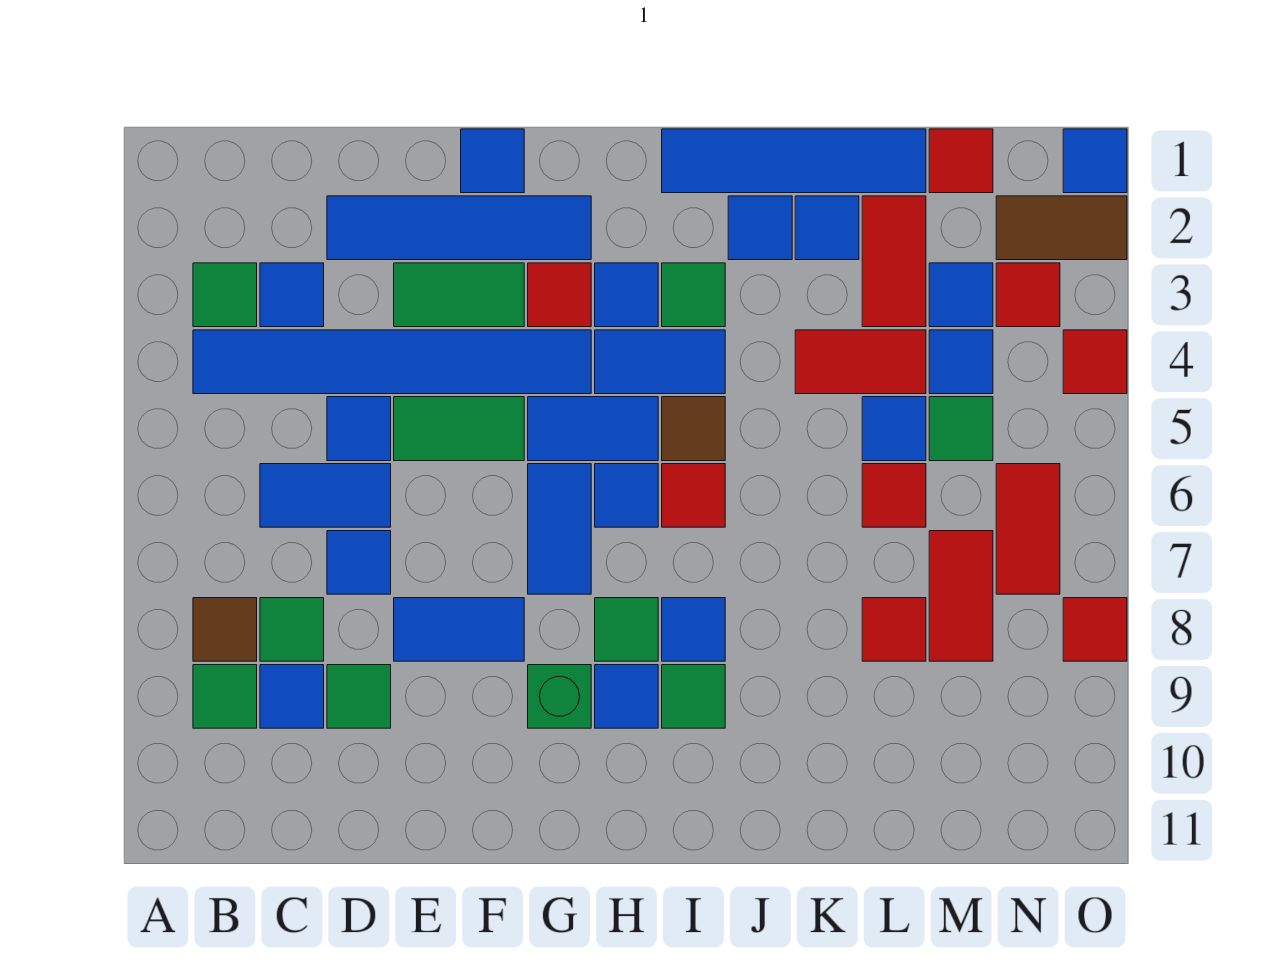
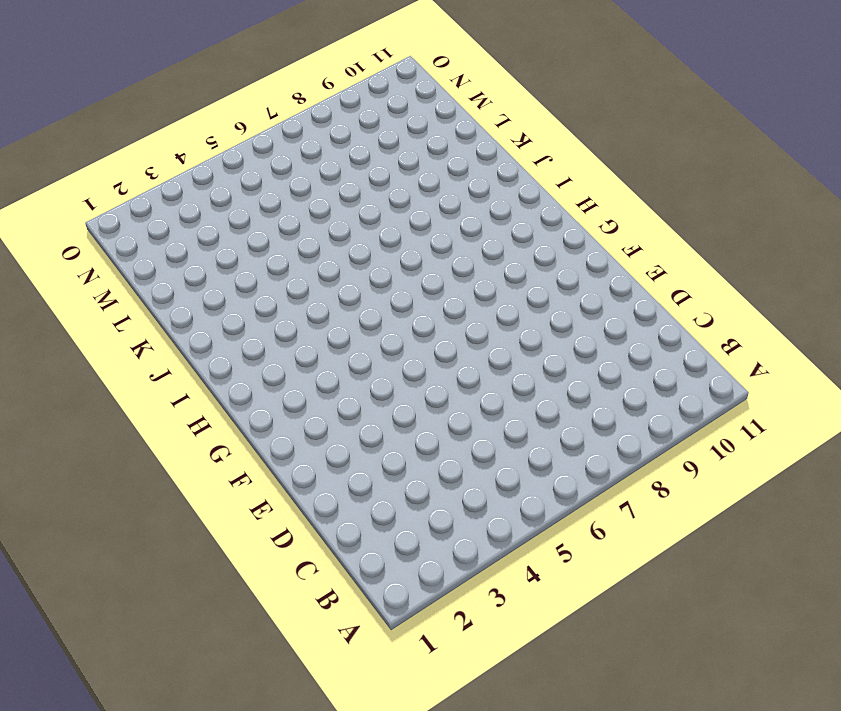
none -> green 1x1 tile [193,263,257,327]
none -> blue 1x6 tile [193,330,591,394]
none -> brown 1x1 tile [193,598,257,661]
none -> green 1x1 tile [193,665,257,728]

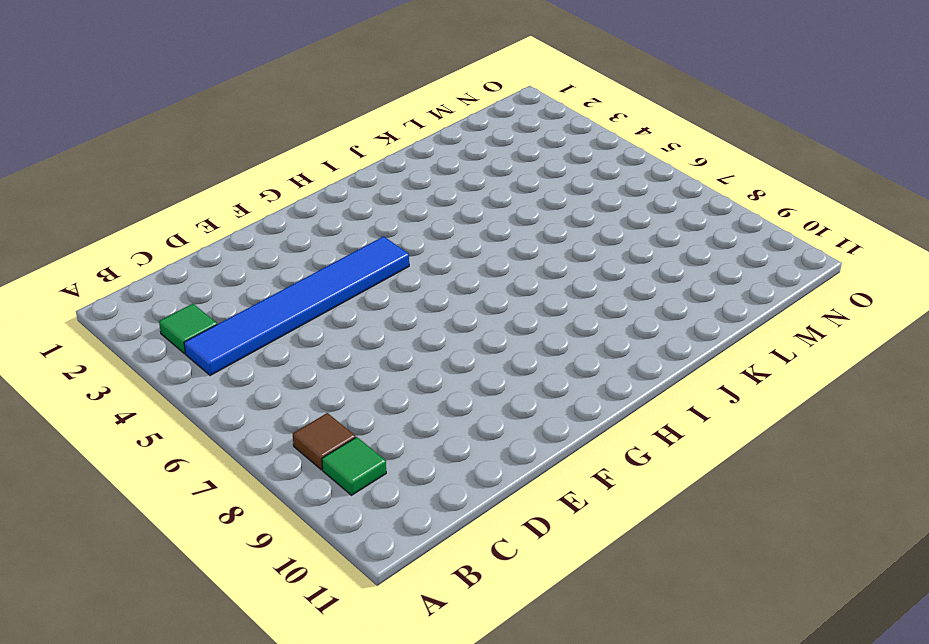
none -> blue 1x1 tile [260,263,324,327]
none -> blue 1x2 tile [260,464,391,527]
none -> green 1x1 tile [260,598,324,661]
none -> blue 1x1 tile [260,665,324,728]

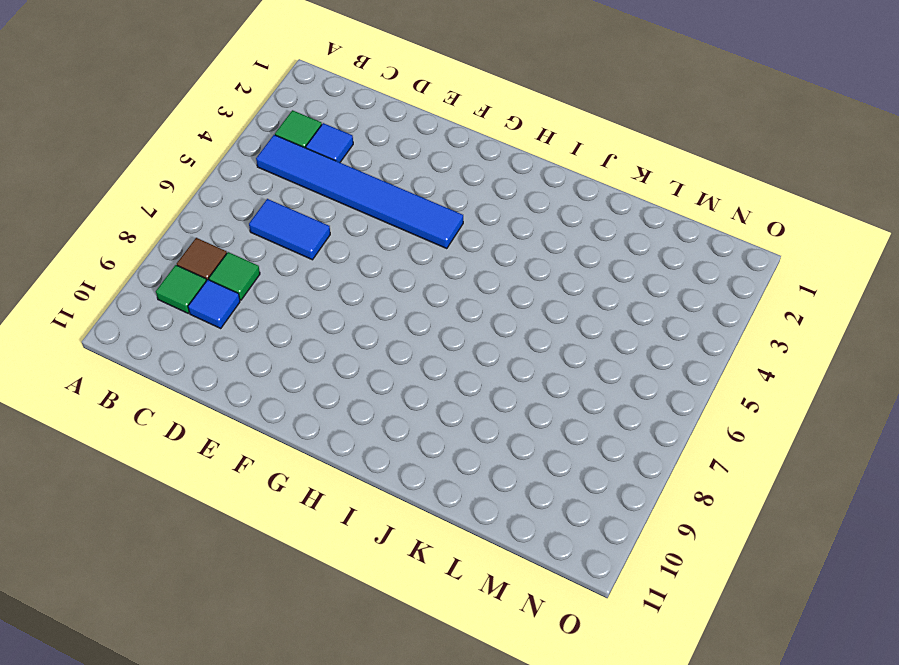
none -> blue 1x4 tile [327,196,591,260]
none -> blue 1x1 tile [327,397,391,461]
none -> blue 1x1 tile [327,531,391,594]
none -> green 1x1 tile [327,665,391,728]

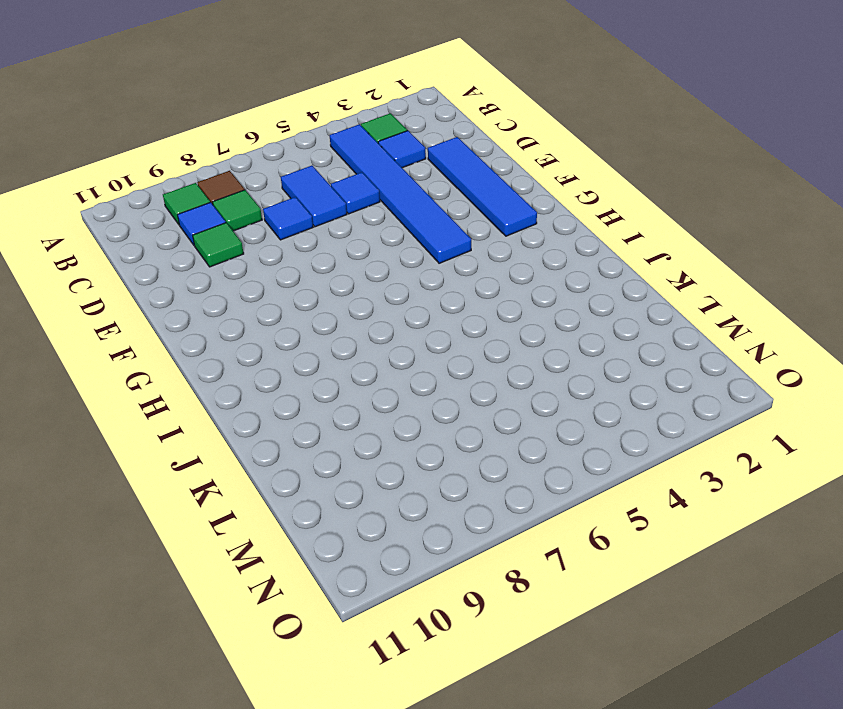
none -> green 1x2 tile [394,263,524,327]
none -> green 1x2 tile [394,397,524,461]
none -> blue 1x2 tile [394,598,524,661]
none -> blue 1x1 tile [461,129,524,193]

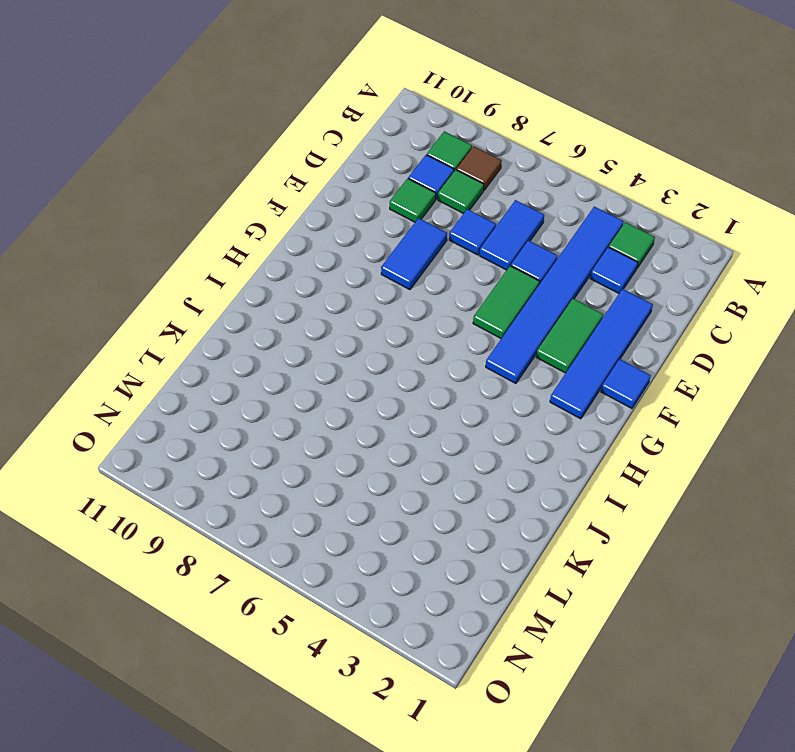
none -> red 1x1 tile [528,263,591,327]
none -> blue 1x2 tile [528,397,658,461]
none -> blue 1x2 tile [528,464,591,594]
none -> green 1x1 brick [528,665,591,728]

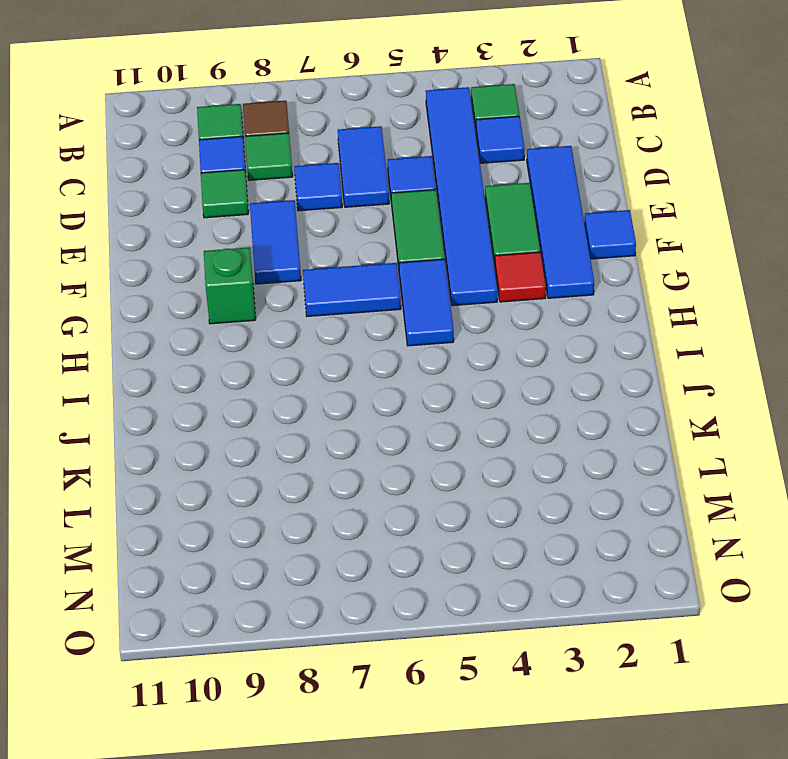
none -> blue 1x1 tile [595,263,658,327]
none -> blue 1x2 tile [595,330,725,394]
none -> blue 1x1 tile [595,464,658,527]
none -> green 1x1 tile [595,598,658,661]

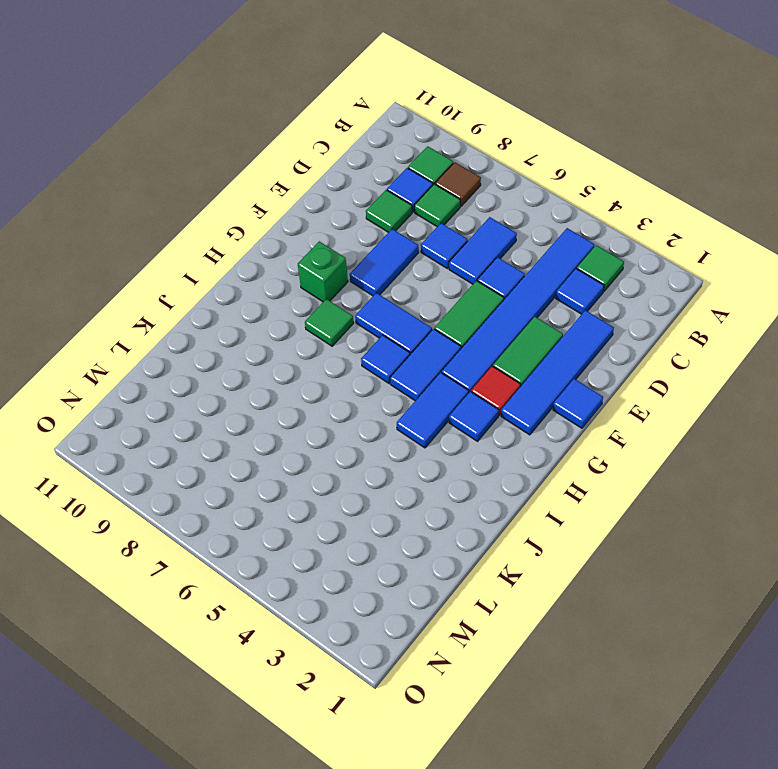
none -> blue 1x1 tile [595,665,658,728]
none -> blue 1x4 tile [662,129,926,193]
none -> green 1x1 tile [662,263,725,327]
none -> brown 1x1 tile [662,397,725,461]

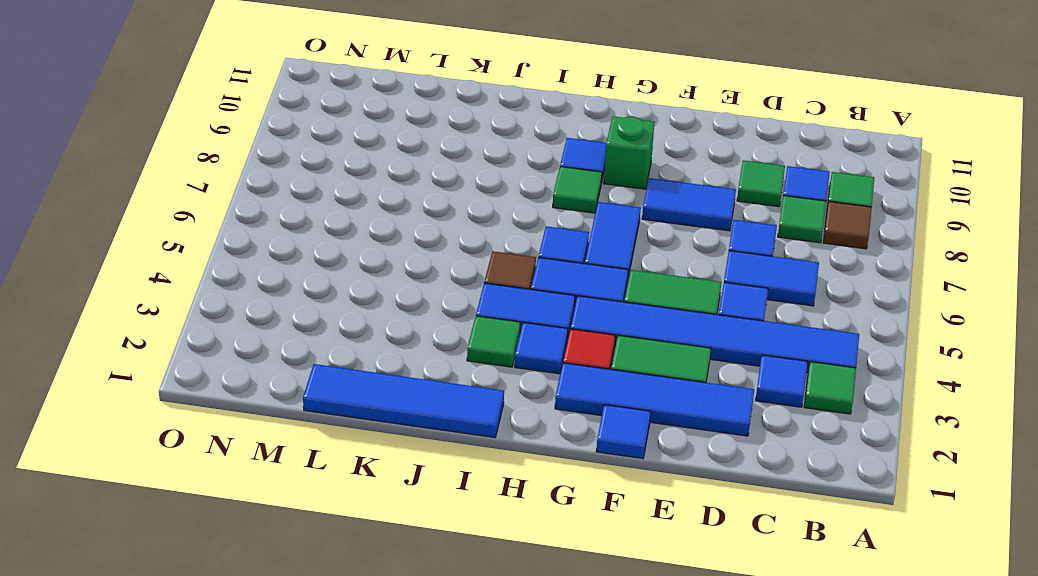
none -> red 1x1 tile [662,464,725,527]
none -> blue 1x1 tile [662,598,725,661]
none -> green 1x1 tile [662,665,725,728]
none -> blue 1x1 tile [728,196,792,260]

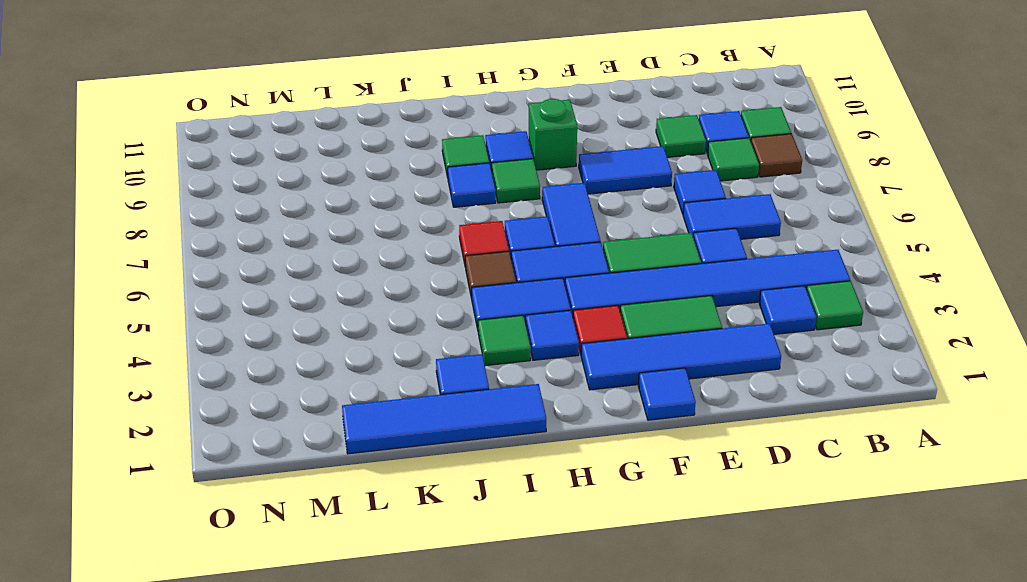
none -> blue 1x1 tile [795,196,859,260]
none -> red 1x2 tile [795,330,926,394]
none -> red 1x2 tile [862,196,926,327]
none -> blue 1x1 tile [862,397,926,461]

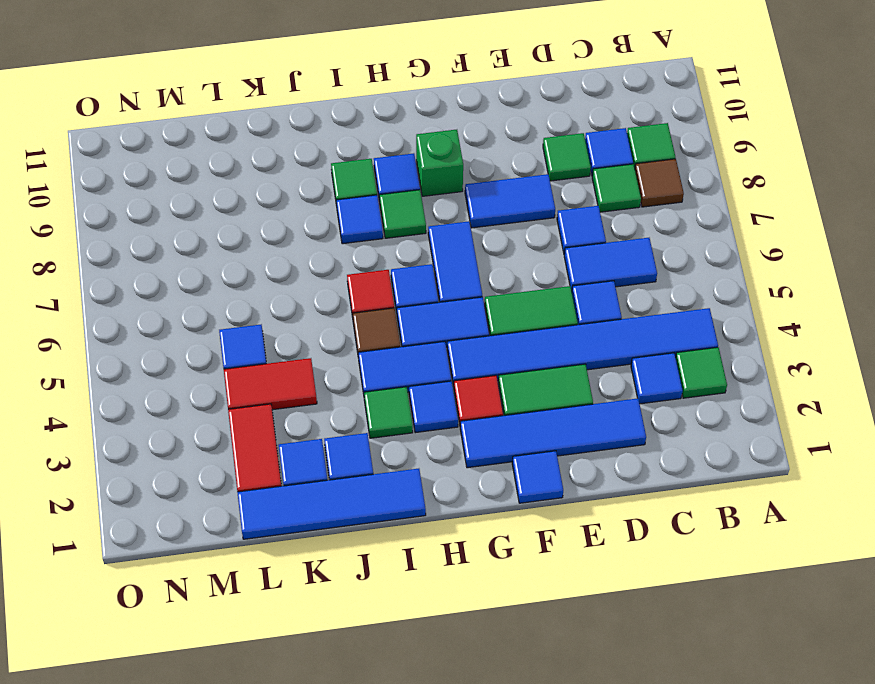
none -> red 1x1 tile [862,464,926,527]
none -> red 1x1 tile [862,598,926,661]
none -> red 1x1 tile [929,129,993,193]
none -> blue 1x1 tile [929,263,993,327]

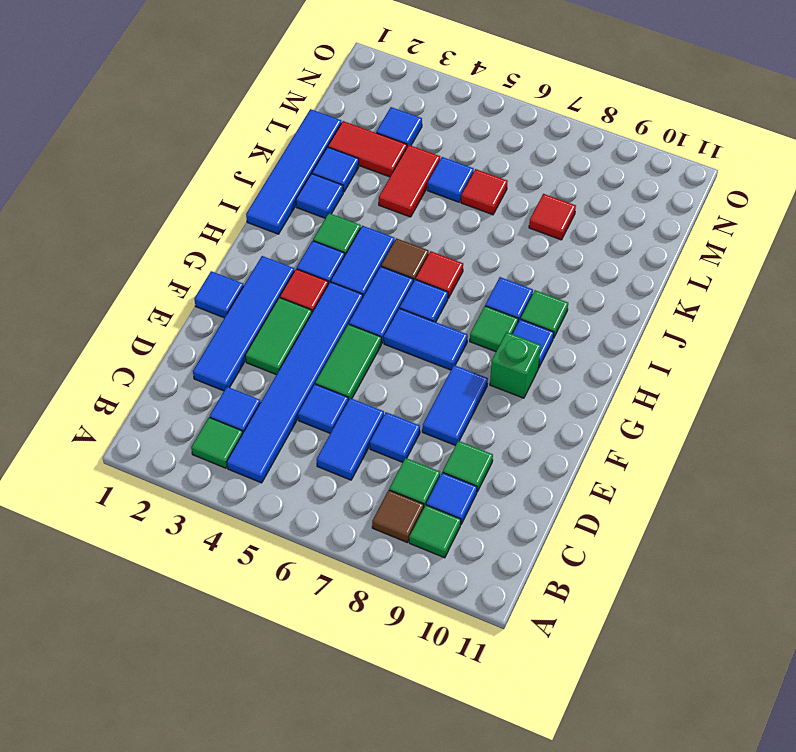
none -> red 1x1 tile [929,129,993,193]
none -> blue 1x1 tile [929,330,993,394]
none -> green 1x1 tile [929,397,993,461]
none -> red 1x2 tile [929,531,993,661]

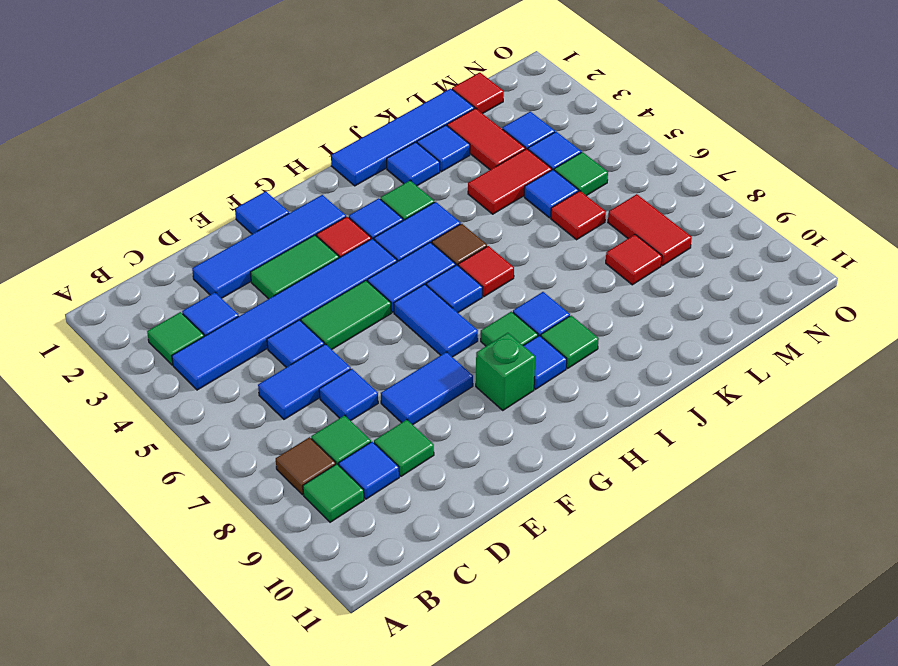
none -> brown 1x2 tile [996,196,1127,260]
none -> red 1x1 tile [996,263,1060,327]
none -> red 1x2 tile [996,464,1060,594]
none -> blue 1x1 tile [1063,129,1127,193]

